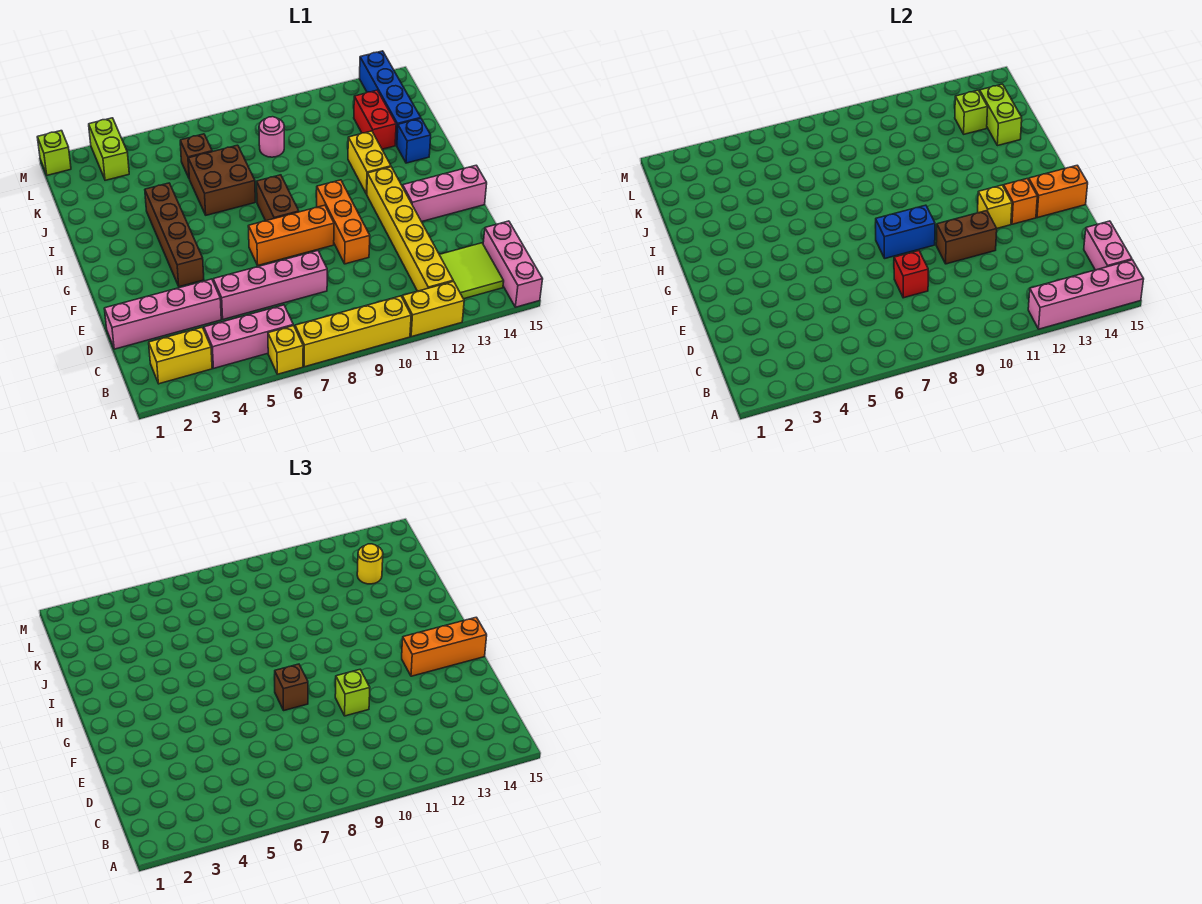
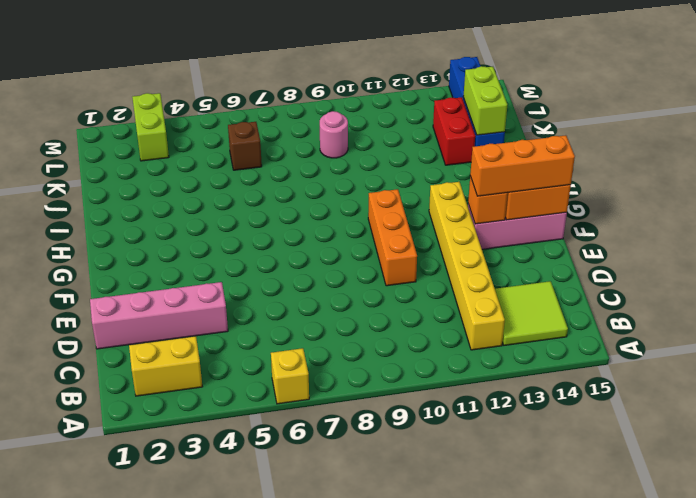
none -> yellow 1x4 brick [295,296,411,367]
none -> yellow 1x2 brick [402,281,464,337]
none -> pink 1x3 brick [483,221,543,307]
none -> pink 1x3 brick [204,305,293,368]

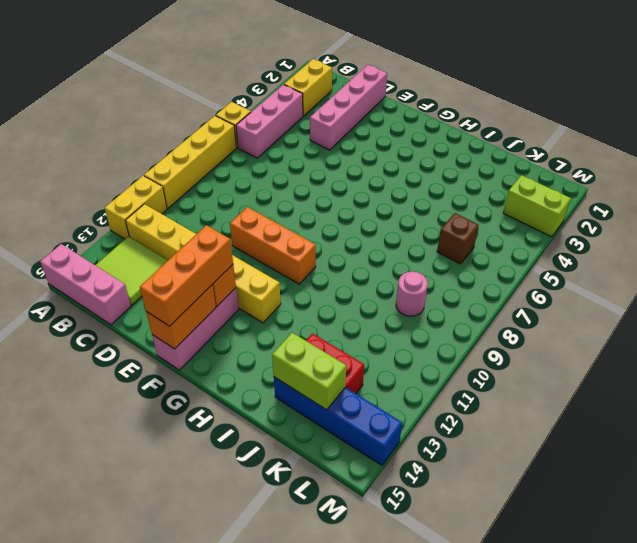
none -> pink 1x4 brick [213,251,327,319]
none -> brown 1x4 brick [145,183,204,287]
none -> orange 1x3 brick [248,205,334,265]
none -> brown 1x2 brick [257,175,299,221]

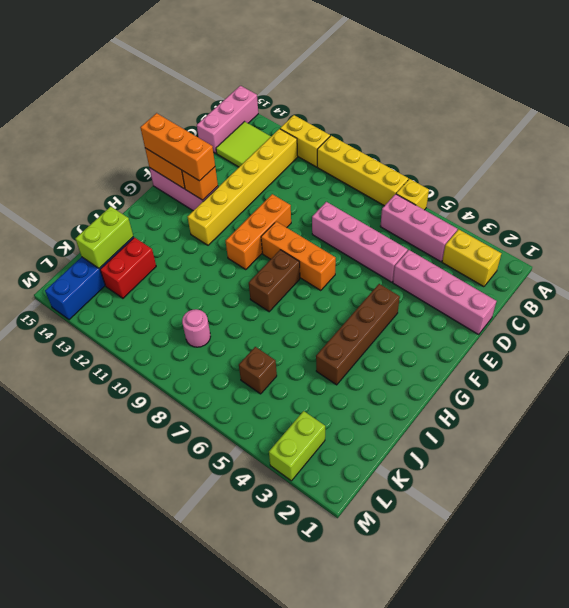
none -> yellow 1x2 brick [348,131,391,194]
none -> brown 2x2 brick [188,145,255,215]
none -> blue 1x1 brick [397,119,431,163]
none -> lime 1x1 brick [37,131,71,175]

